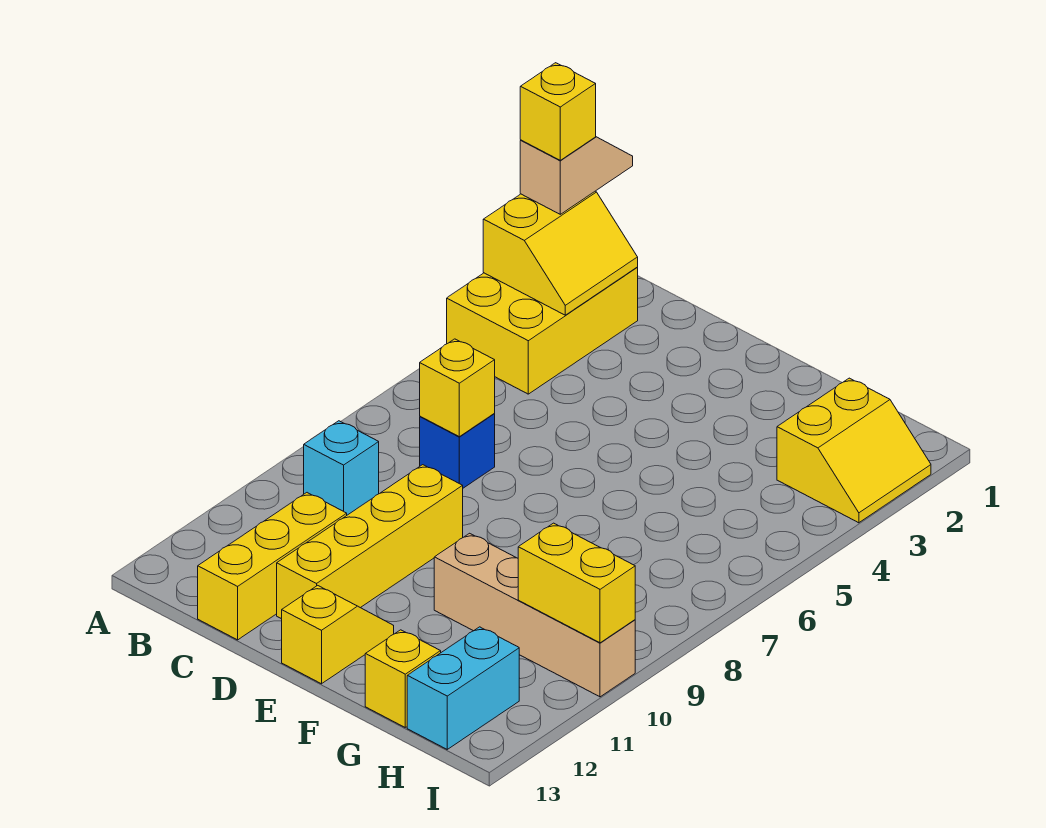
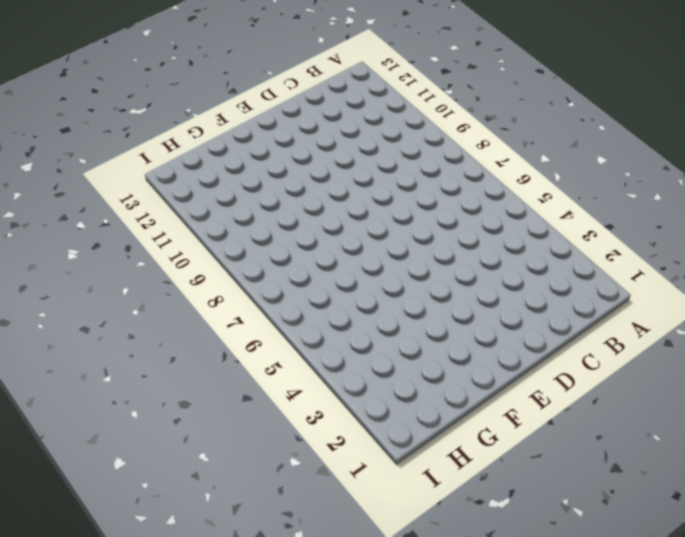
none -> yellow 2x3 brick [447,268,638,394]
none -> cyan 1x1 brick [304,421,379,515]
none -> blue 1x1 brick [420,414,495,488]

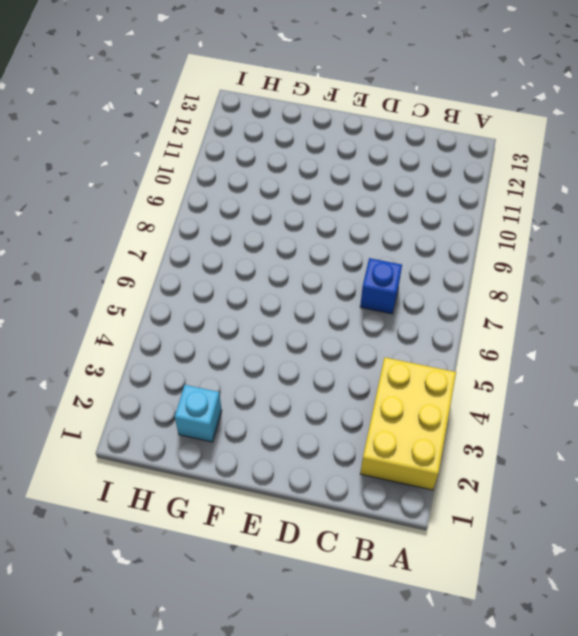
cyan 1x1 brick [175,385,222,442] -> cyan 1x1 brick moved to [304,421,379,515]
none -> yellow 1x3 brick [198,493,347,640]
none -> yellow 1x4 brick [277,465,463,619]
none -> yellow 1x2 slope [282,585,394,684]

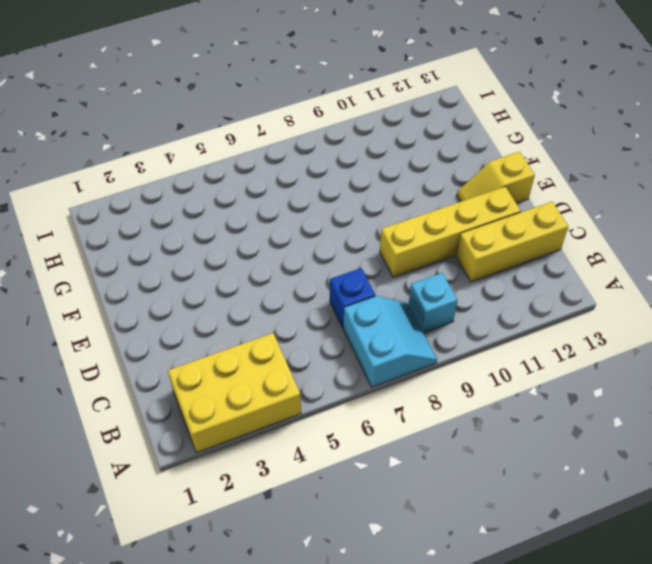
cyan 2x2 slope [343,296,437,387] -> none
none -> tan 1x4 brick [434,533,635,697]
none -> yellow 1x1 brick [365,630,441,727]
none -> yellow 2x2 slope [777,378,931,523]

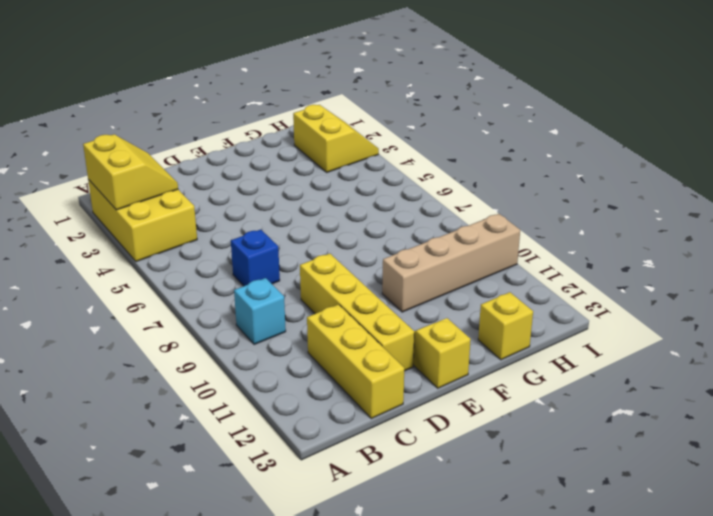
none -> cyan 1x2 brick [407,627,519,749]
none -> yellow 1x1 brick [420,339,495,437]
none -> yellow 1x2 brick [518,523,635,643]

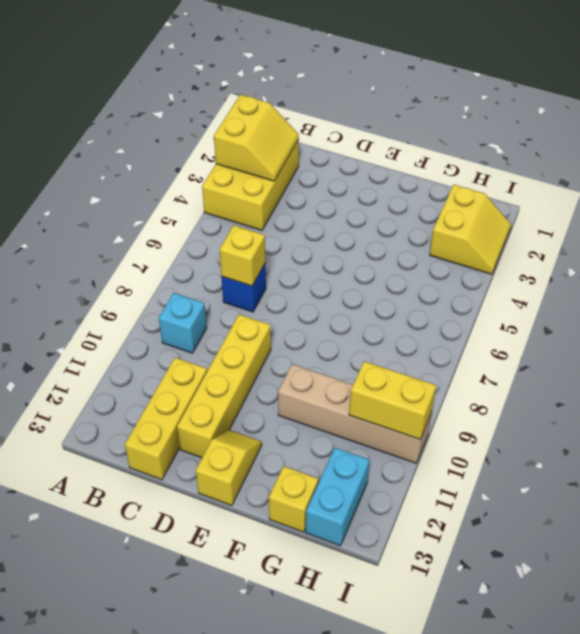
none -> tan 1x2 slope [520,137,633,214]
none -> yellow 1x1 brick [520,63,596,160]

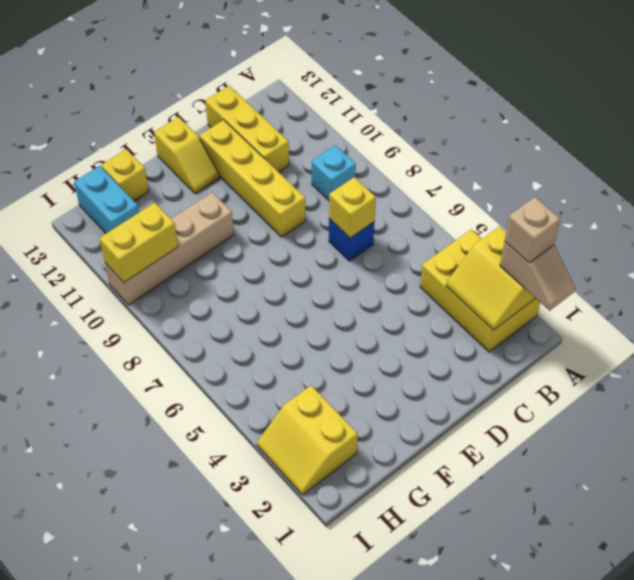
tan 1x1 brick [505,197,560,263] -> yellow 1x1 brick [520,63,596,160]

